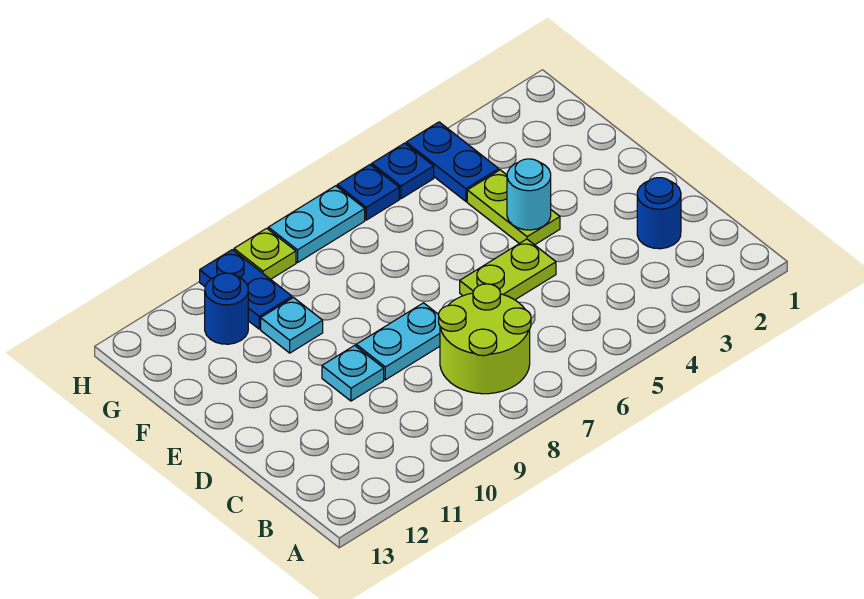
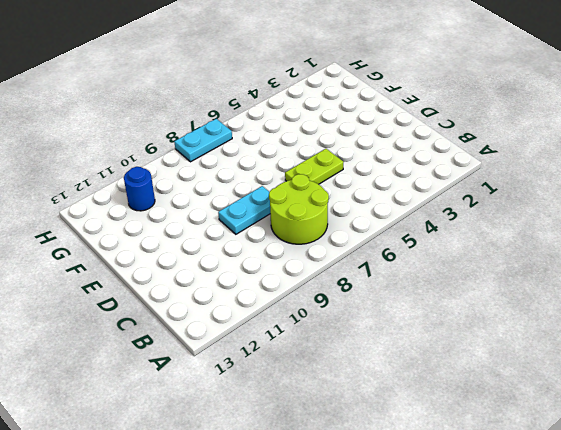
none -> blue 1x1 round brick [637,178,681,249]
none -> cyan 1x1 plate [322,345,384,401]
none -> lime 1x2 plate [467,170,560,245]

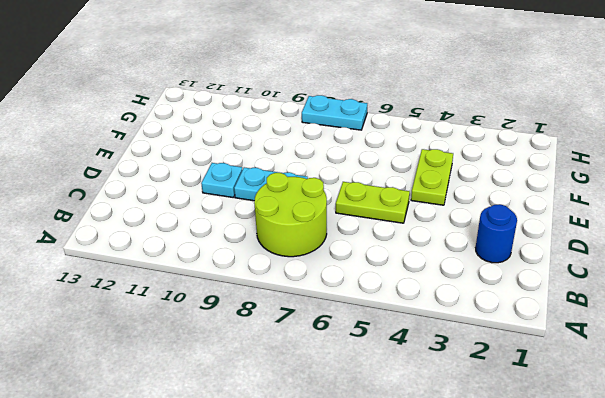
none -> cyan 1x1 plate [261,298,323,353]
none -> blue 1x2 plate [406,122,499,201]
none -> blue 1x2 plate [200,250,292,329]

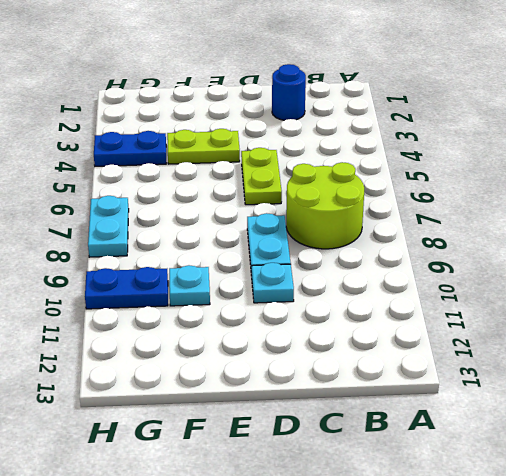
none -> blue 1x1 round brick [205,273,248,344]
none -> blue 1x1 plate [372,143,434,199]
none -> blue 1x1 plate [337,165,399,220]

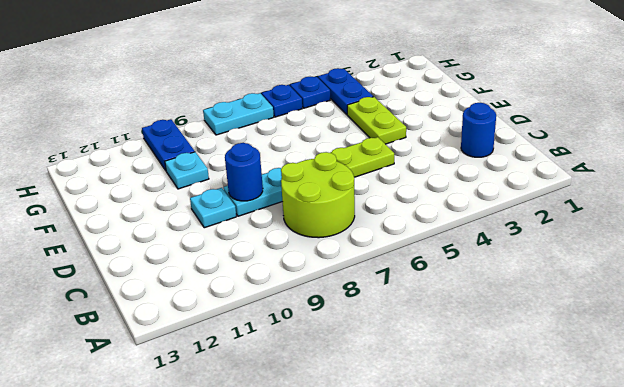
blue 1x1 round brick [225,143,263,201] -> blue 1x1 round brick moved to [205,273,248,344]
none -> lime 1x1 plate [234,228,296,279]
none -> cyan 1x1 round brick [507,159,551,230]

